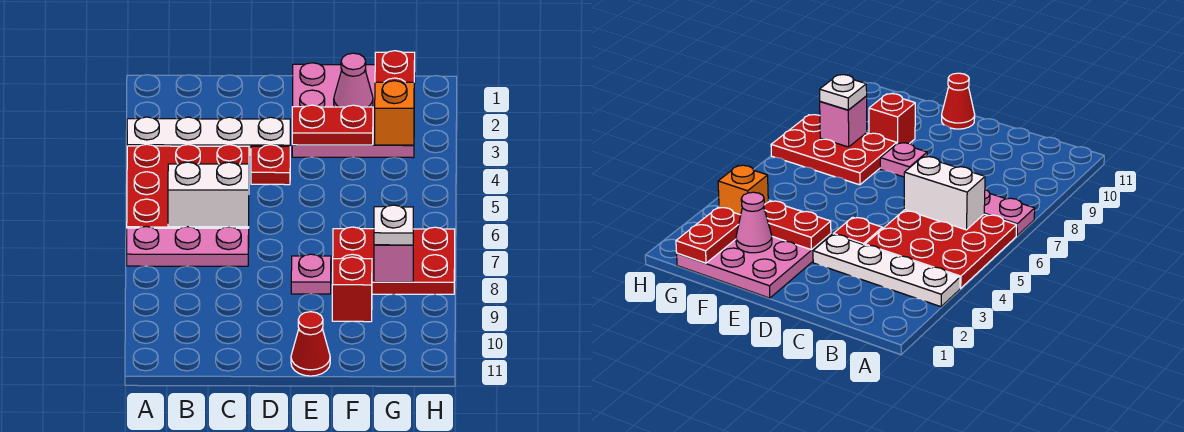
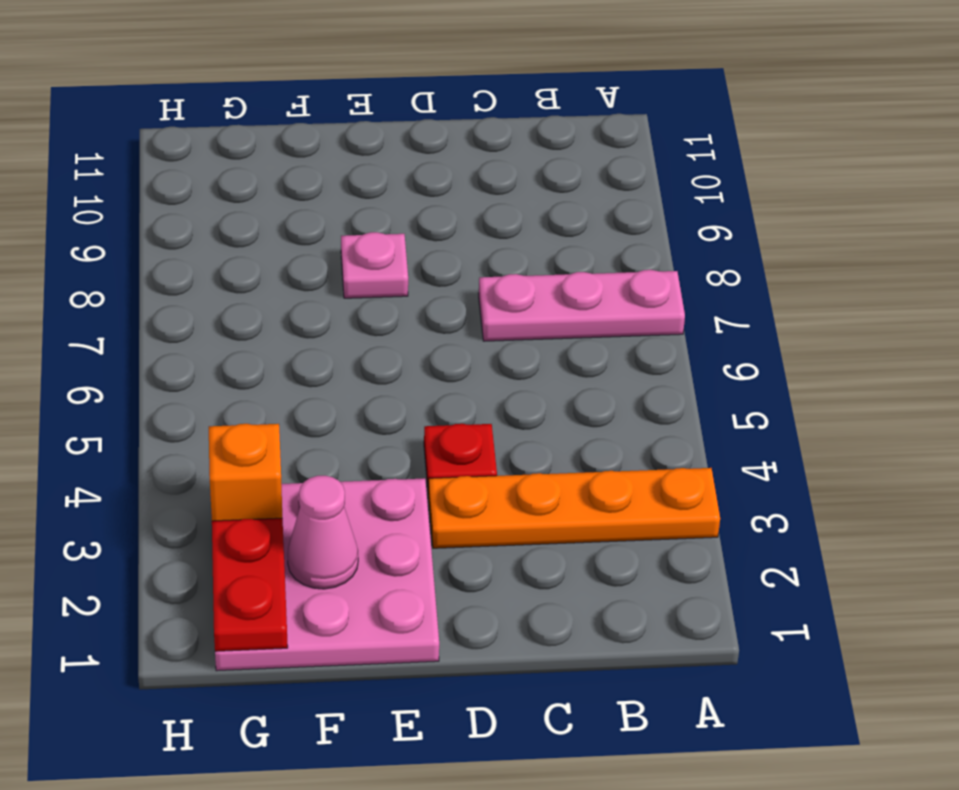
orange 1x4 plate [428,468,720,548] -> white 1x4 plate [127,117,290,157]
none -> red 3x3 plate [127,144,249,228]
none -> red 1x1 cone [291,312,330,376]
none -> red 2x3 plate [333,227,455,294]

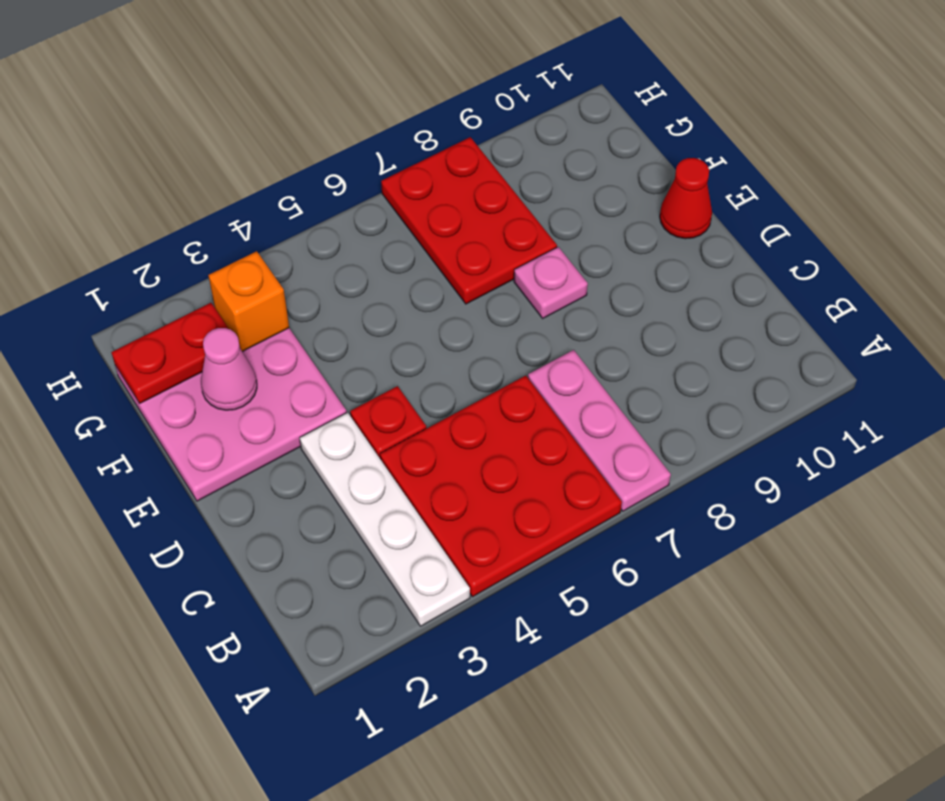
none -> red 1x1 brick [332,257,372,322]
none -> white 1x2 brick [168,162,249,227]
none -> red 1x2 plate [292,105,373,145]

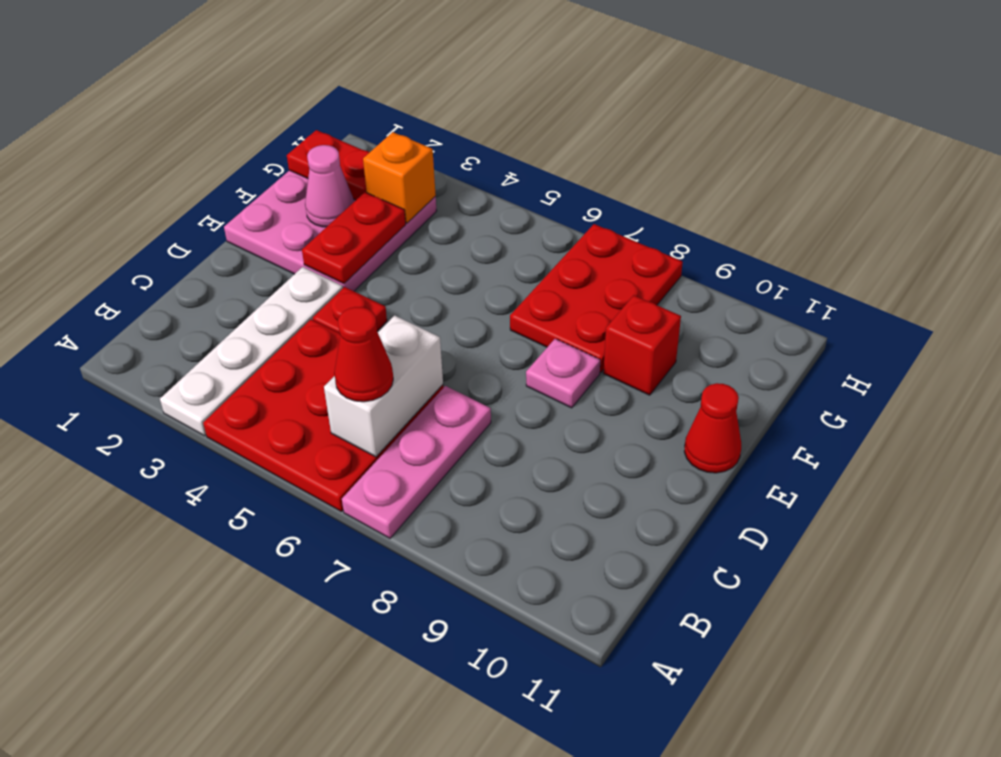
red 1x1 cone [334,307,393,402] -> none
none -> pink 1x1 brick [374,245,413,282]
none -> white 1x1 plate [374,205,413,245]

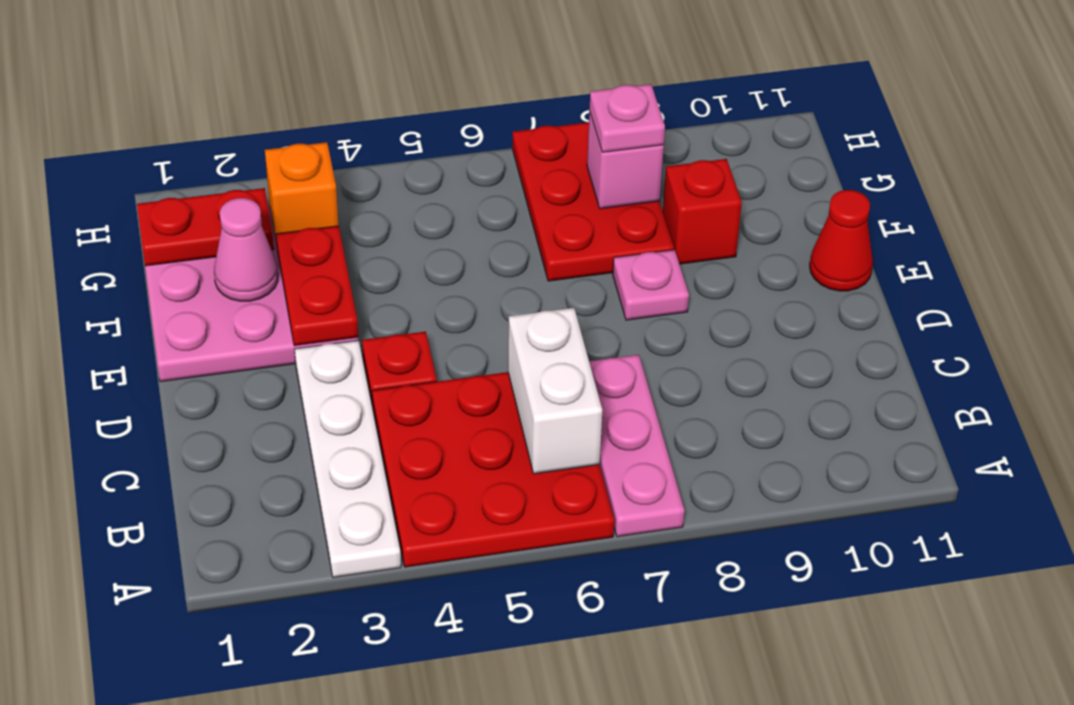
pink 1x1 plate [590,84,665,152] -> white 1x1 plate [374,205,413,245]

